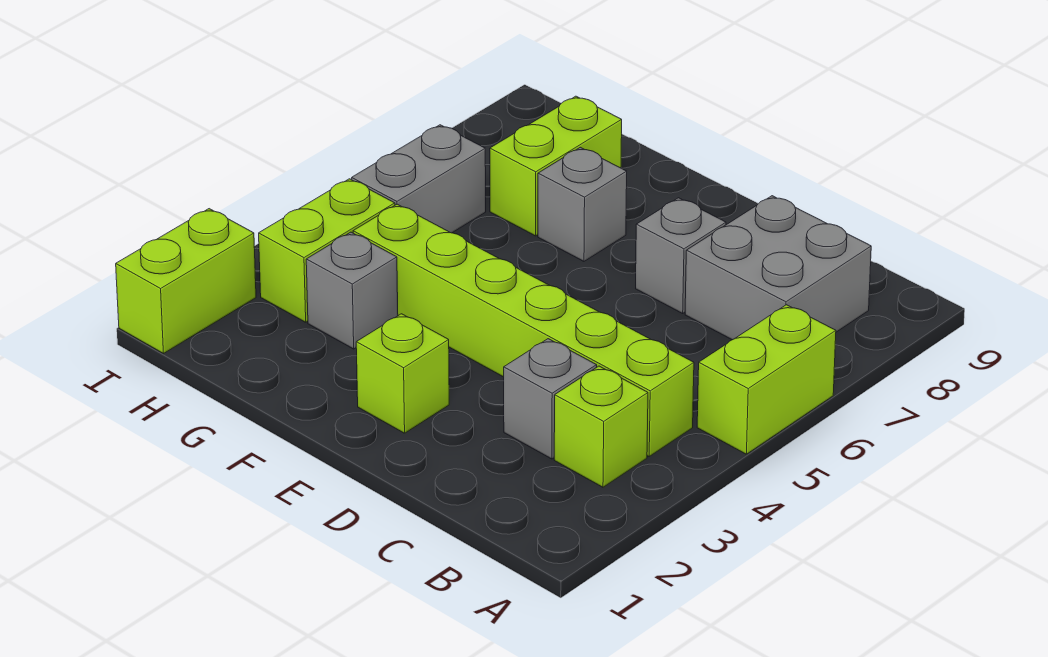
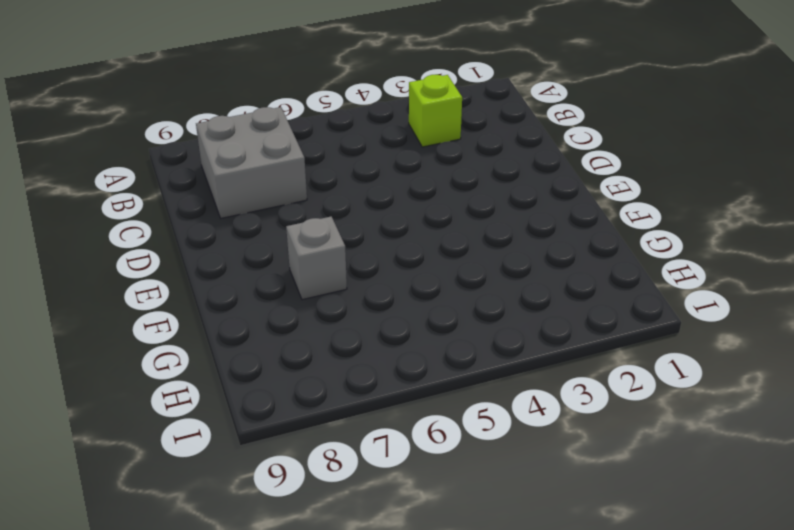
none -> lime 1x2 brick [697,305,836,454]
none -> lime 1x6 brick [353,204,694,456]
none -> grey 1x1 brick [504,339,597,459]

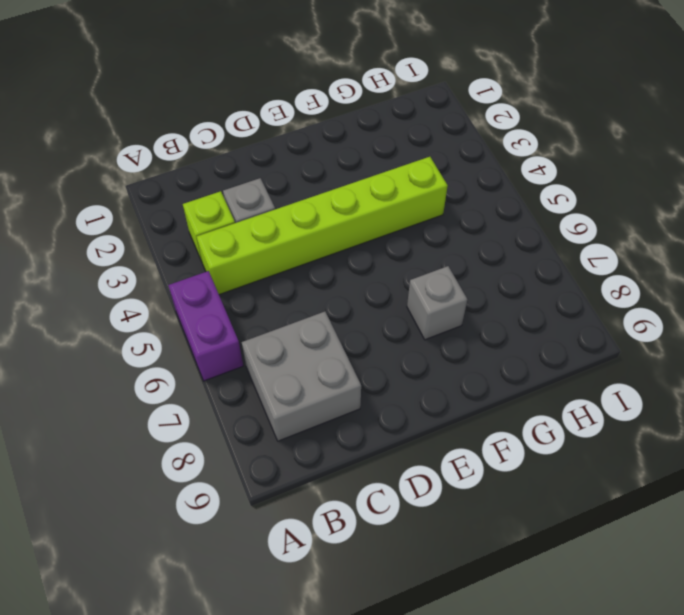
purple 1x2 brick [168,271,243,381] -> lime 1x2 brick [697,305,836,454]
none -> grey 1x1 brick [636,198,726,313]
none -> lime 1x1 brick [356,314,449,433]
none -> grey 1x1 brick [306,232,398,349]

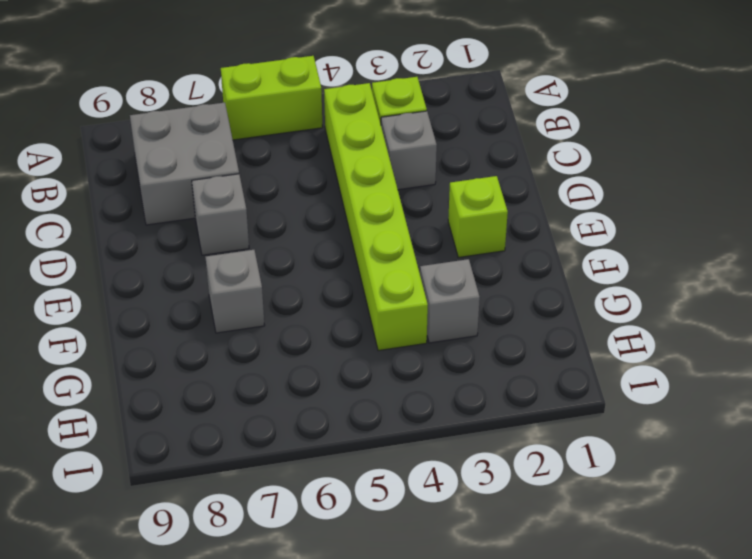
none -> lime 1x2 brick [490,96,622,236]
none -> lime 1x2 brick [259,179,395,322]
none -> grey 1x2 brick [352,125,486,233]

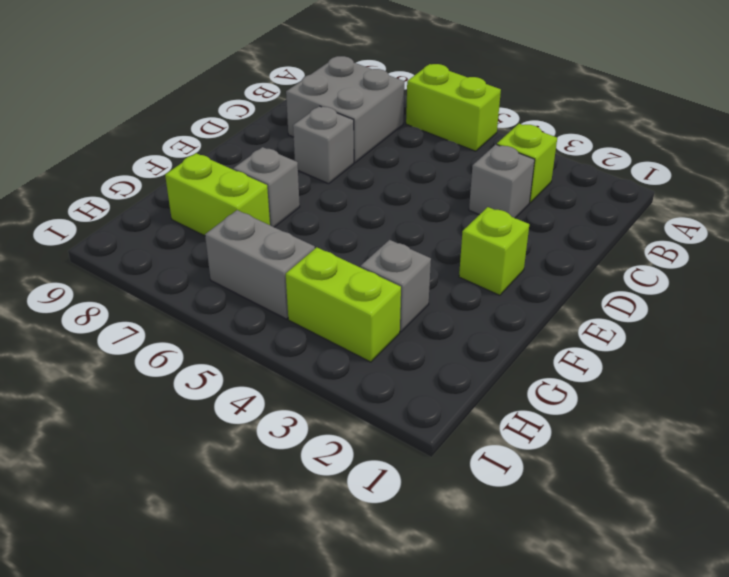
none -> lime 1x6 brick [353,204,694,456]
none -> lime 1x2 brick [116,209,256,354]

